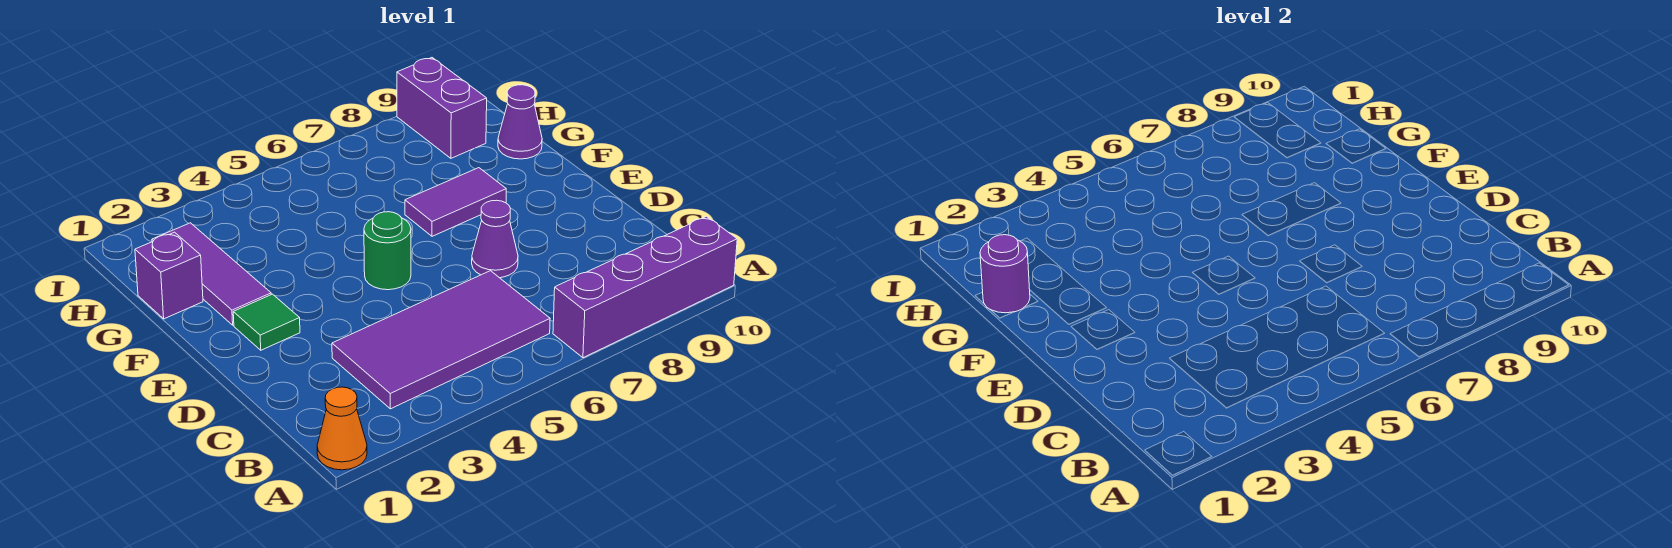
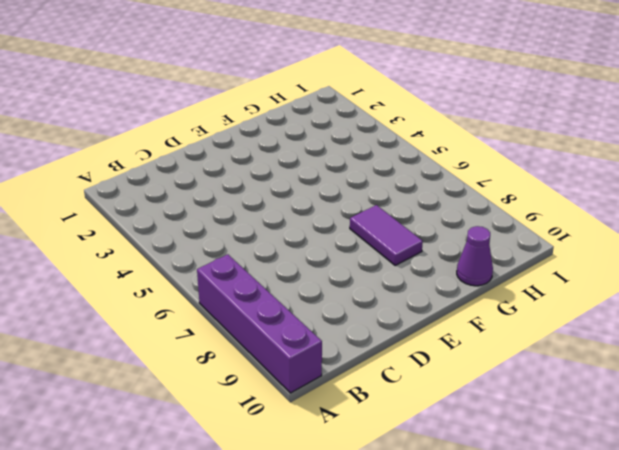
none -> orange 1x1 cone [317,387,367,470]
none -> purple 2x4 tile [332,271,550,409]
none -> purple 1x1 cone [472,200,518,278]

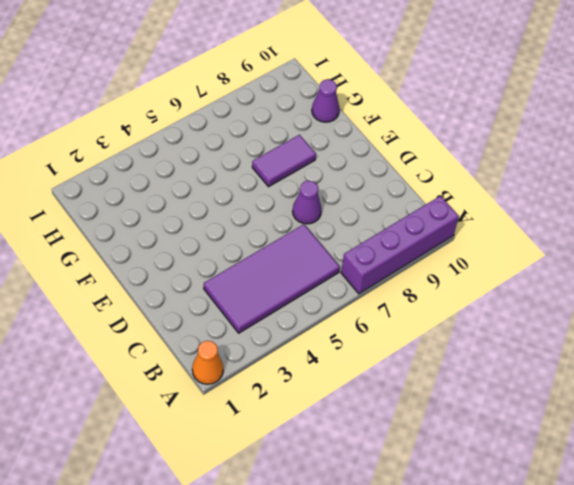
none -> green 1x1 tile [233,294,300,350]
none -> green 1x1 round brick [364,212,411,290]
none -> purple 1x3 tile [152,223,271,325]

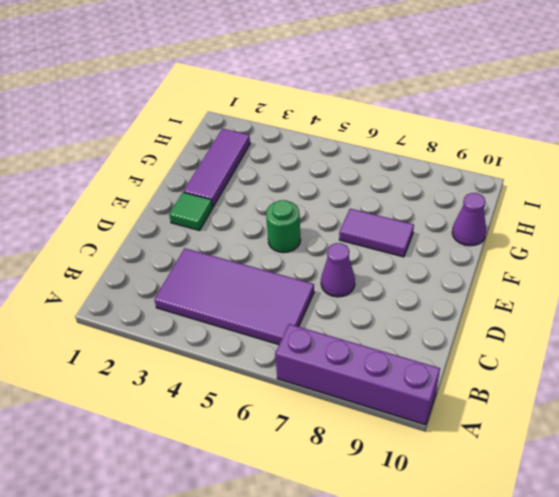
none -> orange 1x1 cone [317,387,367,470]
none -> purple 1x1 brick [135,232,203,319]
none -> purple 1x2 brick [397,58,487,158]

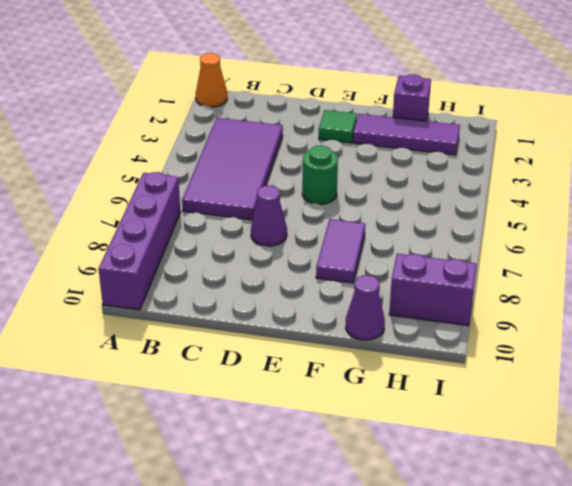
none -> purple 1x1 round brick [980,235,1030,313]

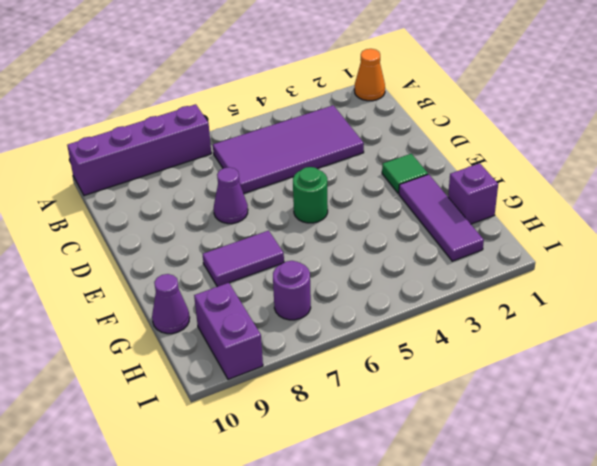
purple 1x1 round brick [273,261,311,320] -> purple 1x1 round brick moved to [980,235,1030,313]

